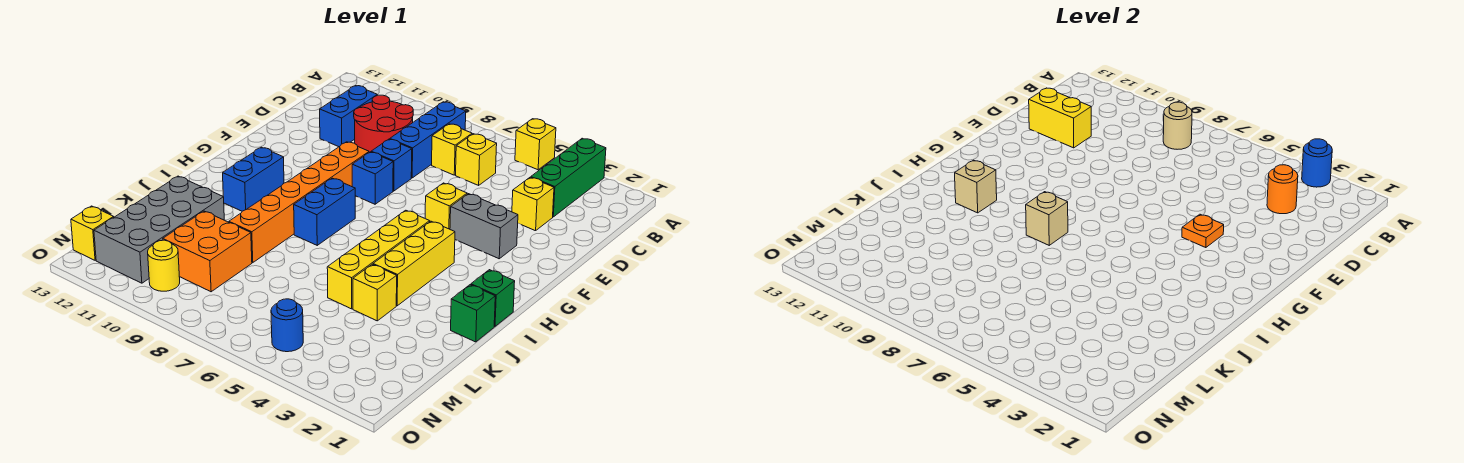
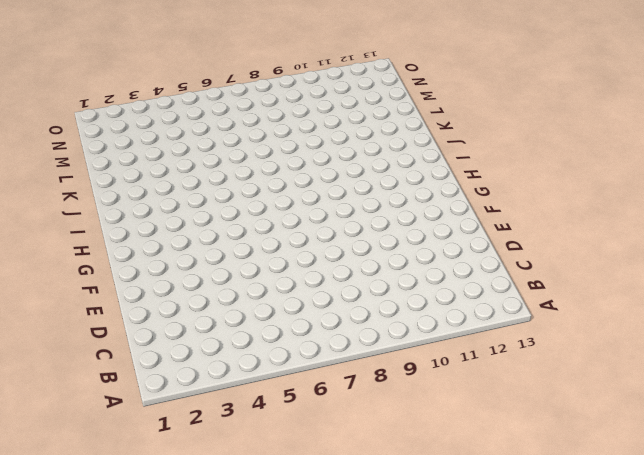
none -> green 1x3 brick [531,138,606,217]
none -> yellow 1x1 brick [515,119,556,170]
none -> blue 1x3 brick [390,102,466,178]
none -> yellow 1x1 brick [456,134,497,185]

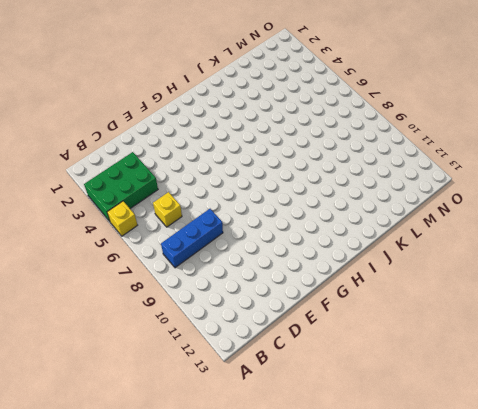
green 2x3 brick [84,152,158,222] -> green 1x3 brick [531,138,606,217]
none -> yellow 1x1 brick [432,124,472,175]
none -> red 2x2 round brick [354,95,413,153]
none -> blue 1x2 brick [320,85,377,147]
none -> yellow 1x1 brick [512,177,554,231]

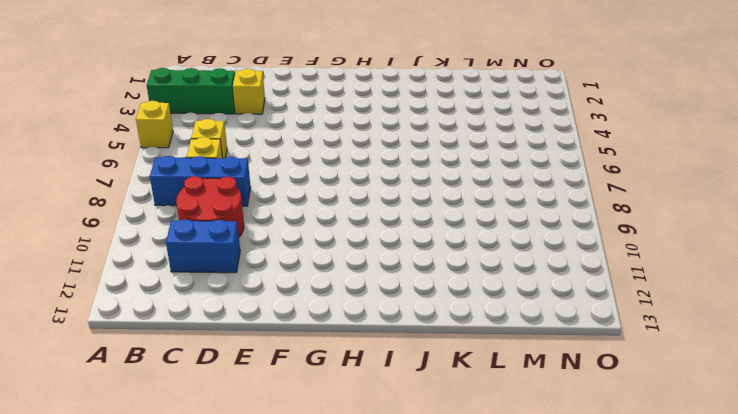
none -> blue 1x1 brick [371,139,412,191]
none -> grey 1x2 brick [450,194,518,259]
none -> yellow 1x1 brick [425,183,467,229]
none -> blue 1x1 brick [352,152,393,204]

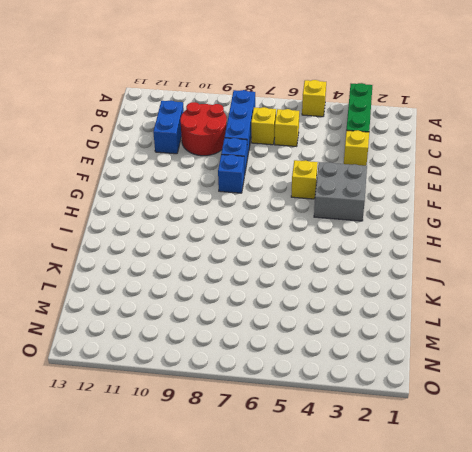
grey 2x2 brick [314,162,367,221] -> grey 1x2 brick [450,194,518,259]
none -> orange 1x6 brick [229,142,369,263]
none -> yellow 1x3 brick [373,221,455,306]
none -> yellow 1x4 brick [327,210,430,309]
none -> blue 1x2 brick [294,178,355,245]

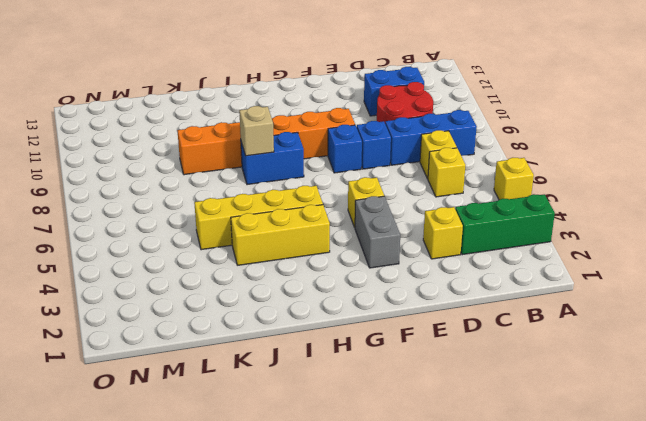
none -> blue 1x2 brick [223,147,284,211]
none -> green 1x1 brick [471,270,515,326]
none -> green 1x1 brick [451,285,495,342]
none -> yellow 1x1 brick [353,264,397,321]

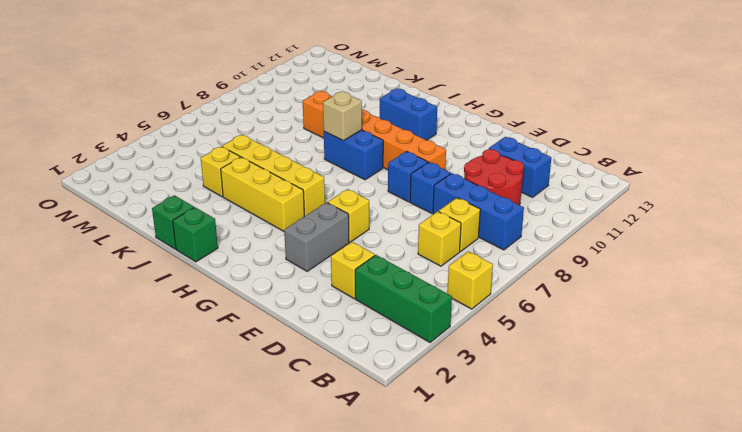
none -> grey 2x4 brick [94,176,224,283]
none -> orange 2x2 brick [163,211,252,292]
none -> blue 1x1 round brick [271,299,303,352]
none -> yellow 1x1 round brick [148,240,180,291]

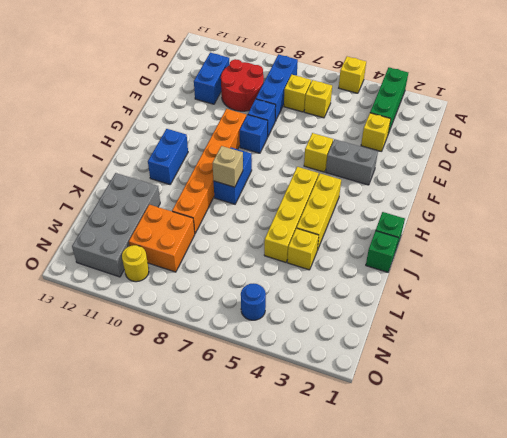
none -> yellow 1x1 brick [71,206,114,260]
none -> blue 1x1 round brick [1302,139,1332,187]
none -> tan 1x1 round brick [1163,102,1192,149]
none -> orange 1x1 round brick [1267,165,1298,214]

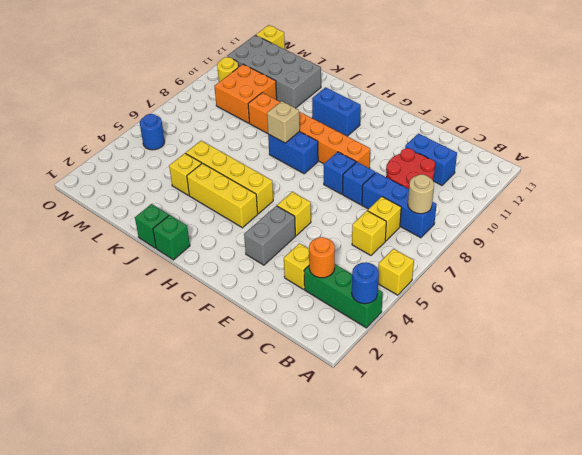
none -> yellow 1x2 brick [1029,88,1091,148]
none -> orange 1x1 plate [1182,214,1224,248]
none -> tan 1x1 brick [955,160,997,213]

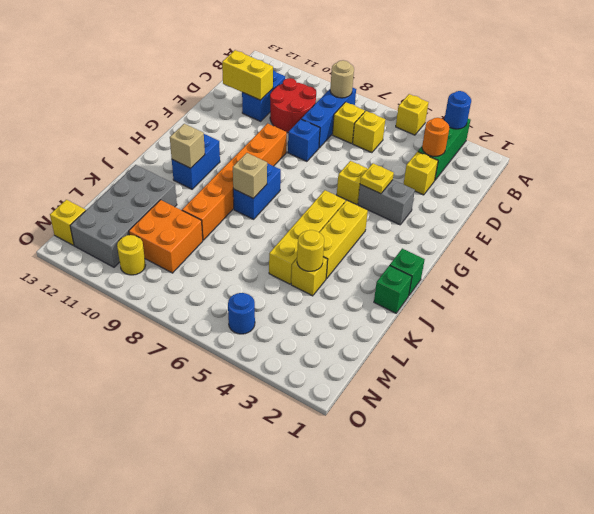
yellow 1x1 plate [360,163,394,194] -> orange 1x1 plate [1182,214,1224,248]
yellow 1x1 round brick [297,230,324,271] -> none
none -> blue 1x1 brick [352,152,393,204]

